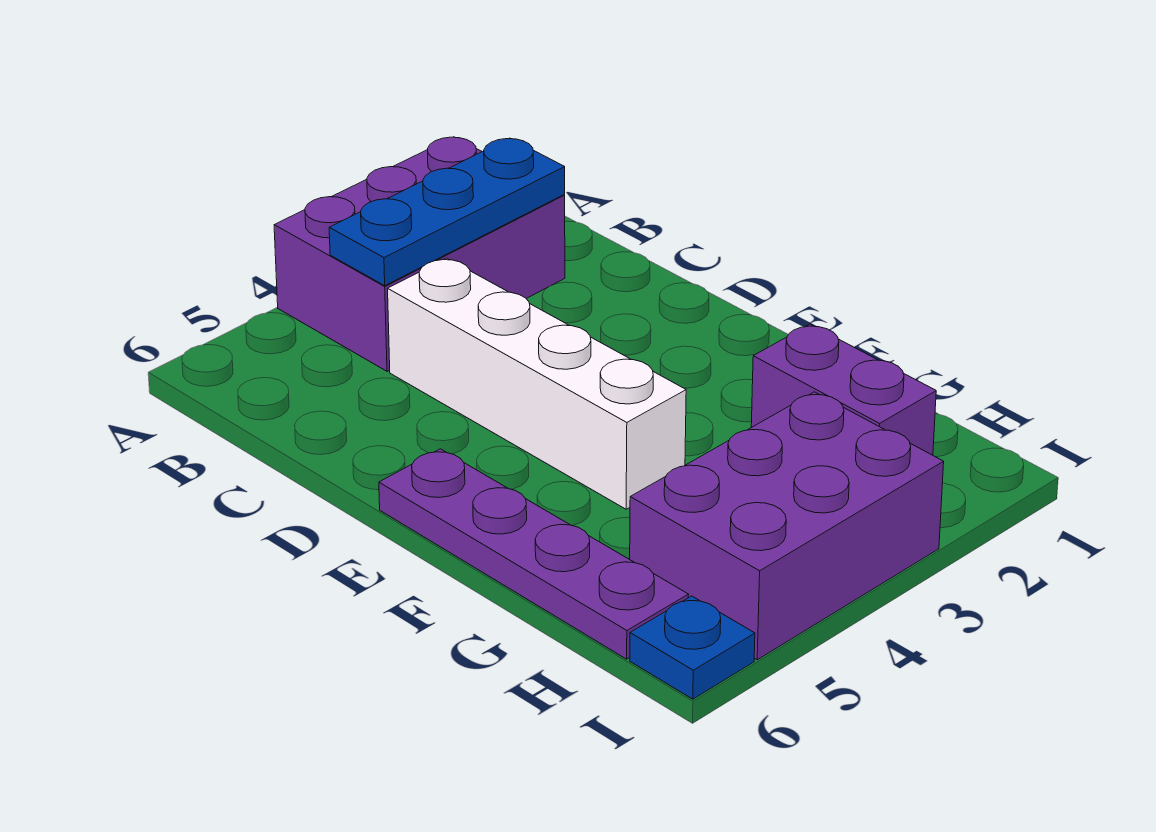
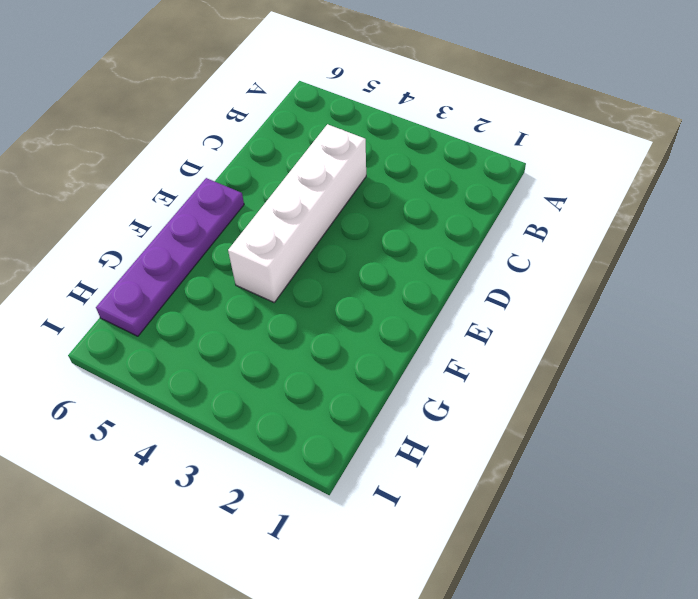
none -> purple 2x3 brick [274,137,565,371]
none -> purple 1x2 brick [751,324,936,455]

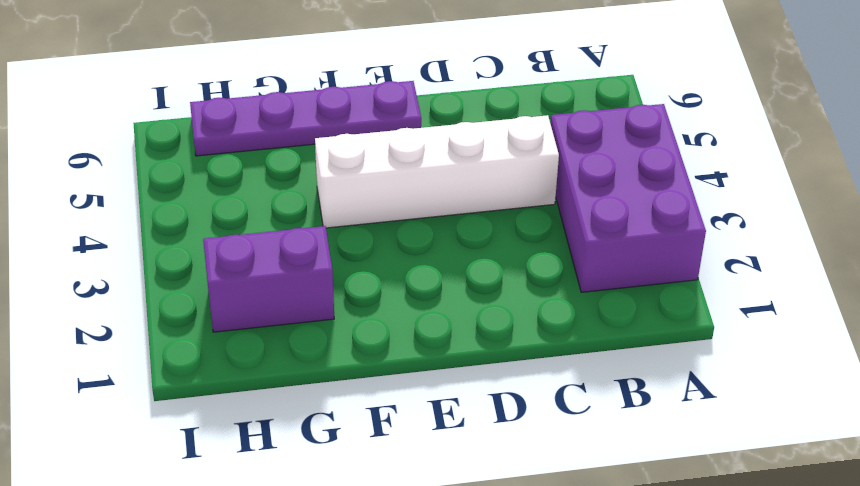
none -> purple 2x3 brick [630,392,944,660]
none -> blue 1x1 plate [630,596,755,699]

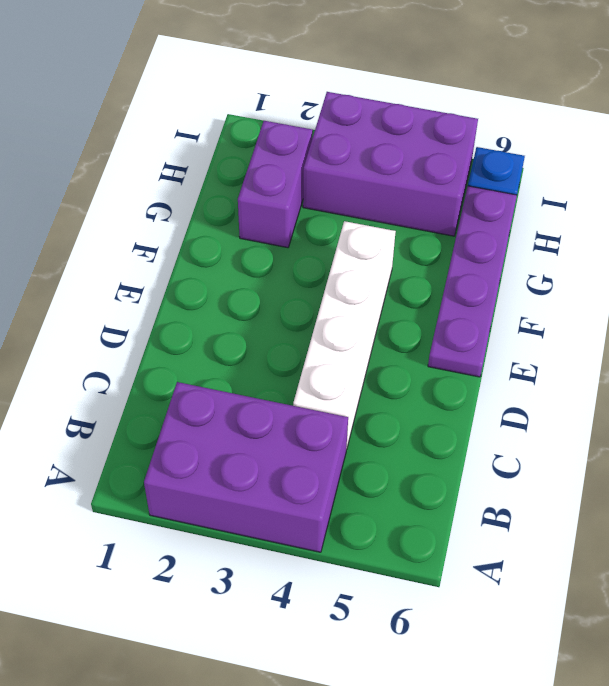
none -> blue 1x3 plate [329,138,565,286]

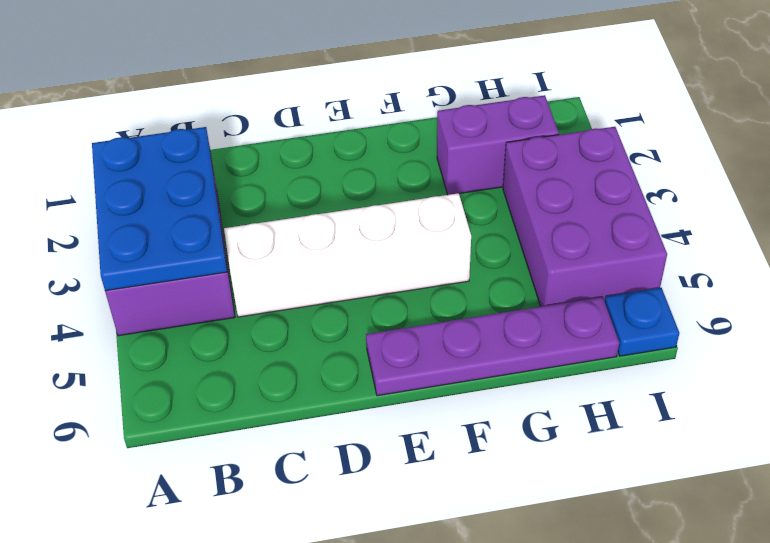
blue 2x3 plate [92,127,227,291] -> blue 1x3 plate [329,138,565,286]

